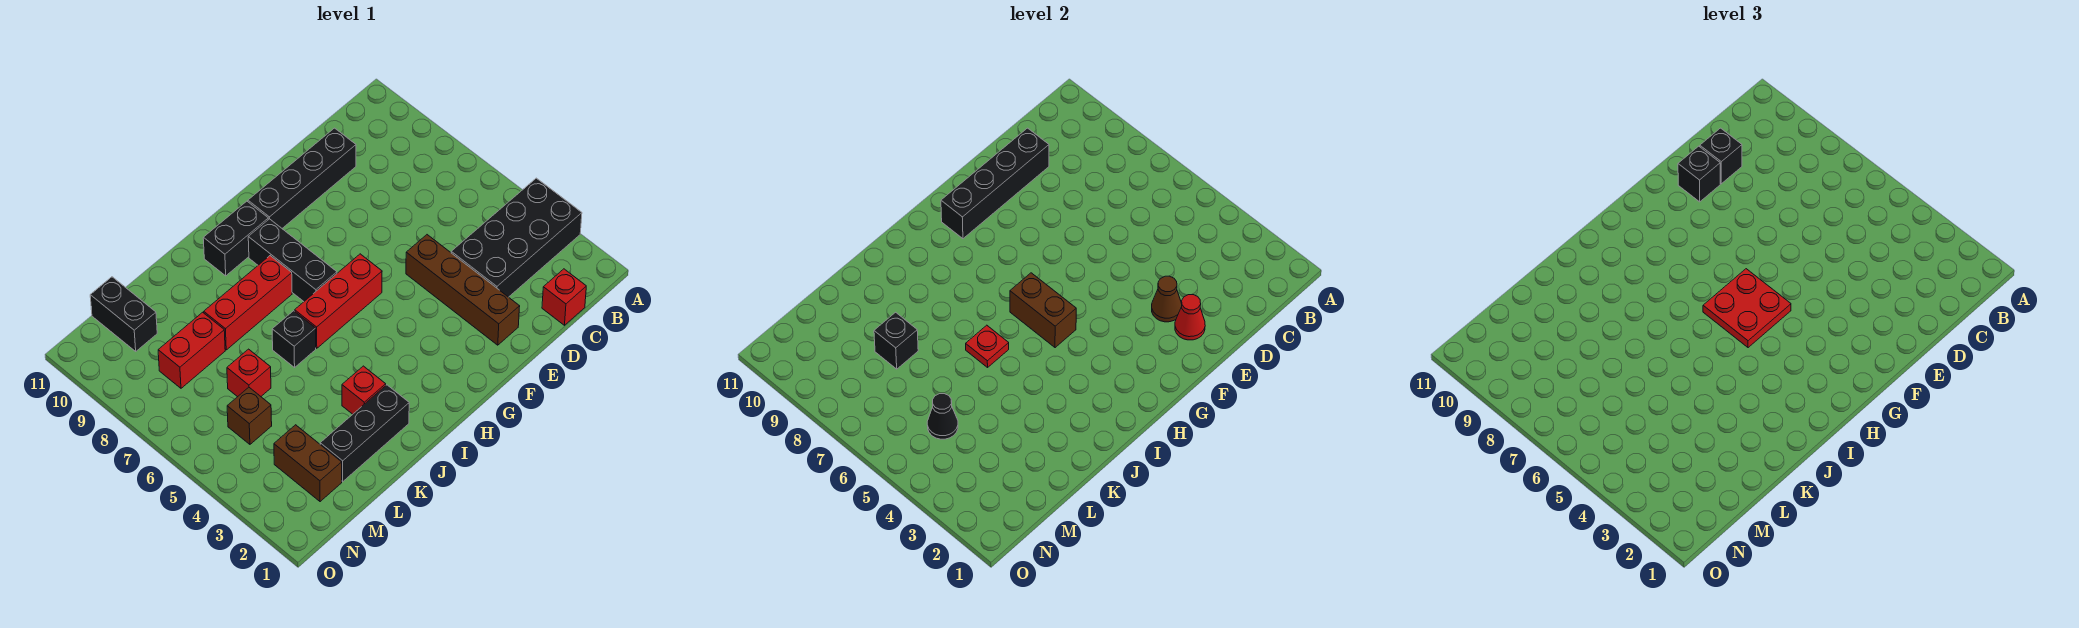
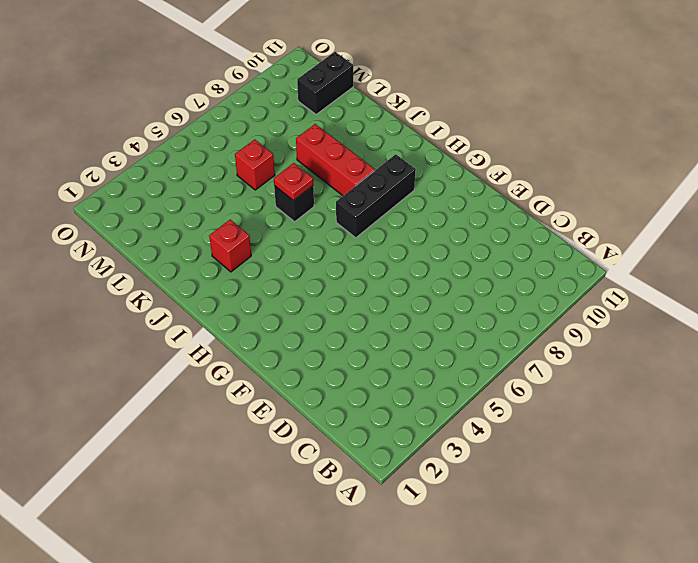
none -> black 2x4 brick [451,178,582,297]
none -> red 1x1 brick [542,269,586,325]
none -> black 1x4 brick [248,128,356,228]

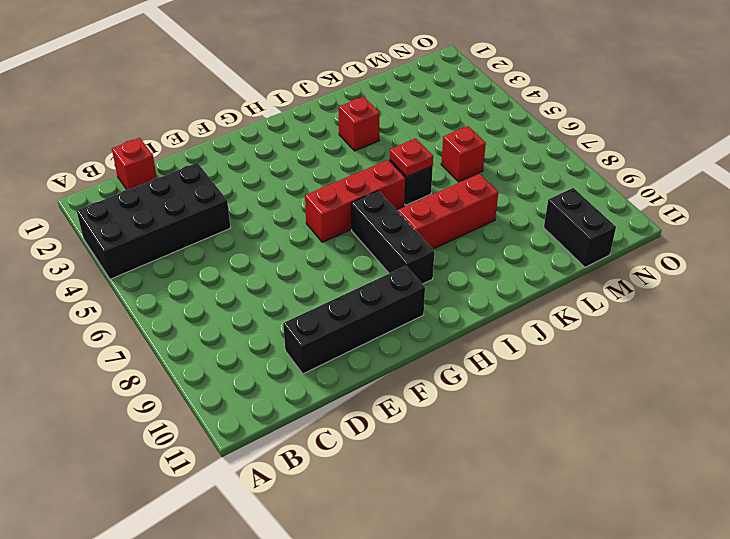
none -> brown 1x4 brick [406,235,520,345]
none -> black 1x2 brick [203,201,268,276]
none -> black 1x3 brick [320,385,409,482]

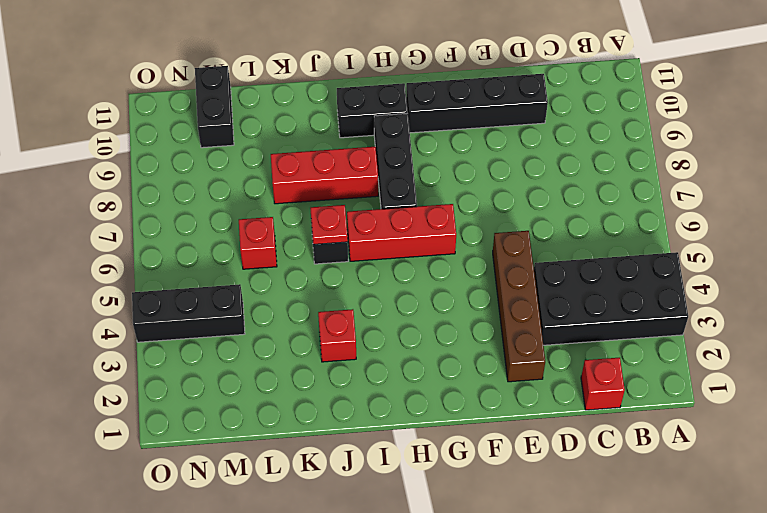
black 1x3 brick [132,284,245,342] -> black 1x3 brick moved to [320,385,409,482]
none -> red 1x2 brick [158,312,225,388]
none -> brown 1x2 brick [274,425,342,502]
none -> brown 1x1 brick [227,387,272,444]

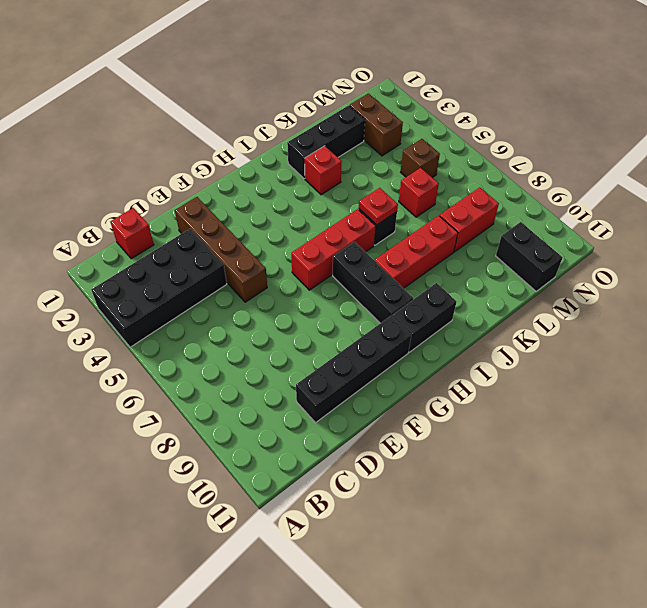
none -> black 1x4 brick [941,128,1049,239]
none -> red 1x1 cone [1175,295,1205,340]
none -> brown 1x1 cone [1152,276,1182,322]

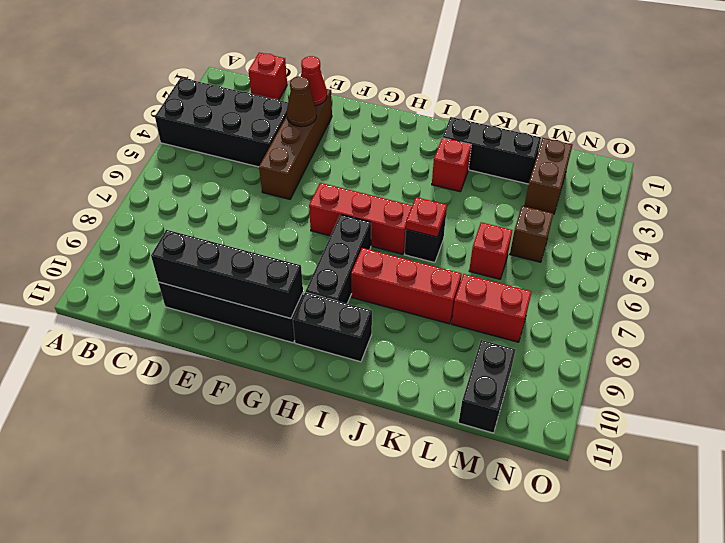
none -> brown 1x2 brick [1010,273,1076,348]
none -> black 1x1 brick [874,312,918,369]
none -> black 1x1 cone [927,394,958,439]

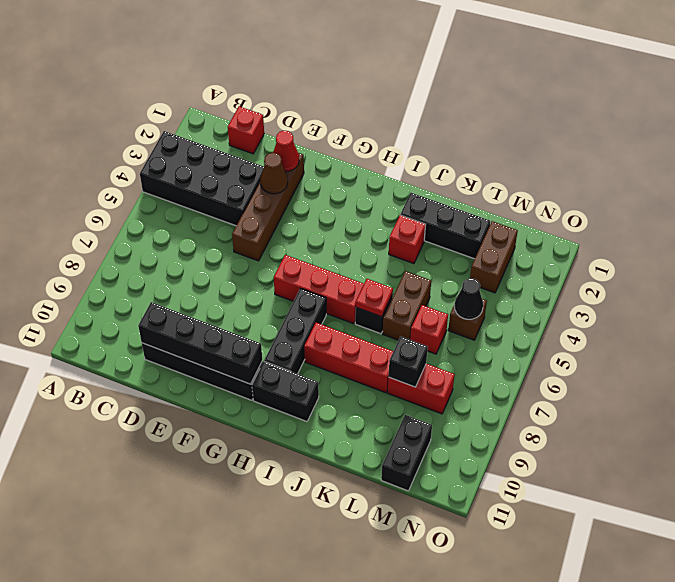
brown 1x2 brick [383,271,431,340] -> brown 1x2 brick moved to [1010,273,1076,348]
none -> black 1x1 brick [1700,128,1742,184]
none -> black 1x1 brick [1678,146,1720,202]
none -> red 2x2 plate [1703,269,1791,348]

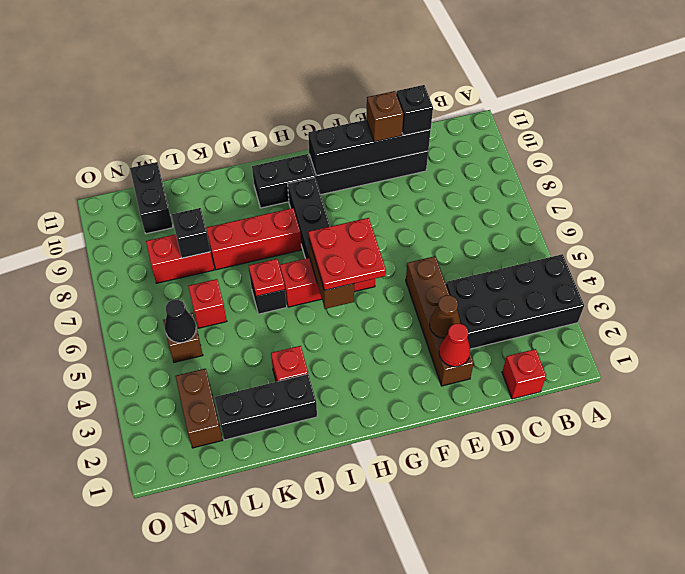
brown 1x1 brick [366,91,403,142] -> black 1x1 brick [1678,146,1720,202]

